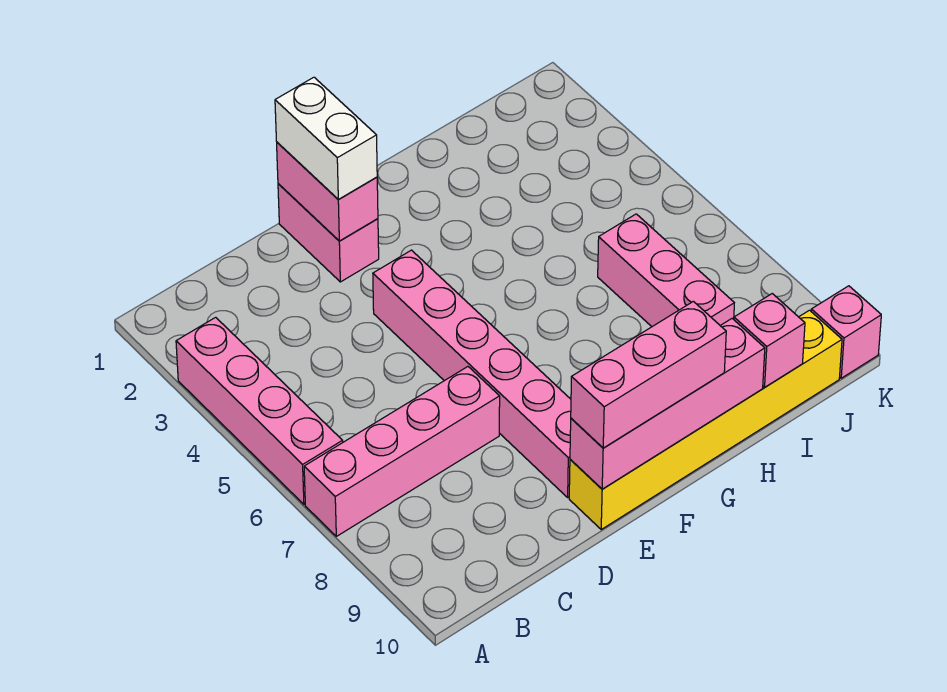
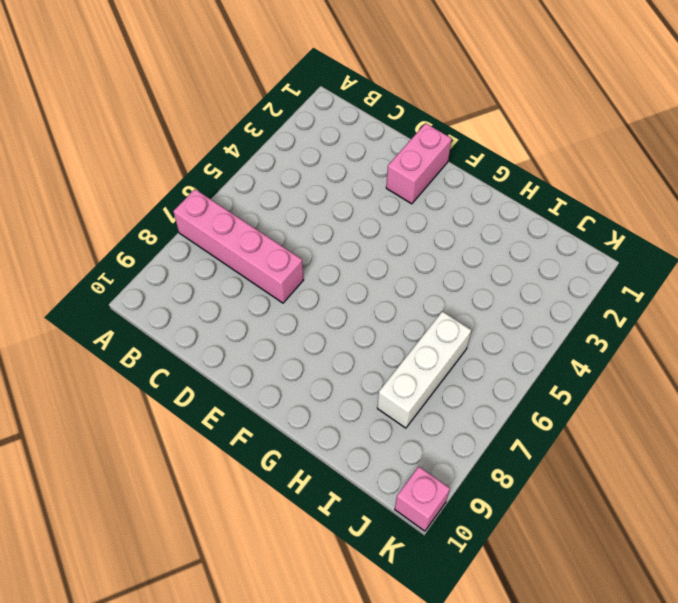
white 1x3 brick [377,311,471,428] -> pink 1x3 brick [598,214,734,327]
none -> pink 1x4 brick [176,317,343,504]
none -> pink 1x6 brick [373,250,571,497]
none -> yellow 1x6 brick [569,310,842,529]

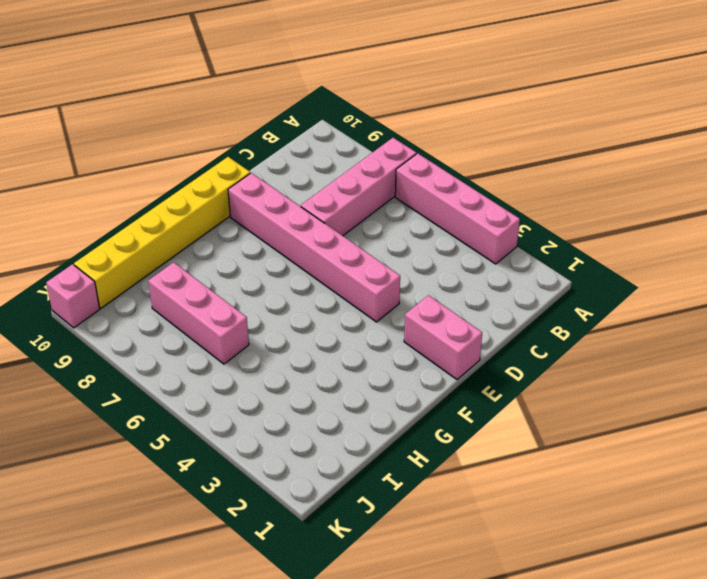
none -> pink 1x2 brick [277,142,378,241]
none -> pink 1x4 brick [570,319,765,489]
none -> pink 1x1 brick [734,294,805,387]

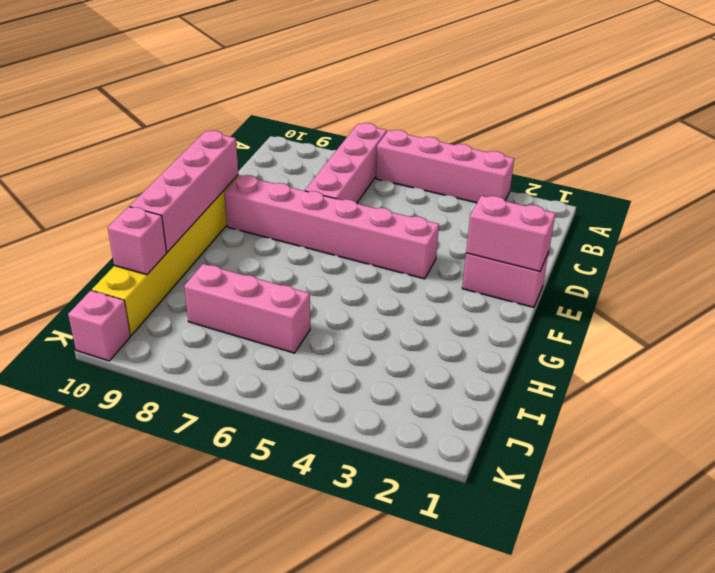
none -> white 1x2 brick [275,77,377,200]
none -> pink 1x3 brick [571,301,726,448]

